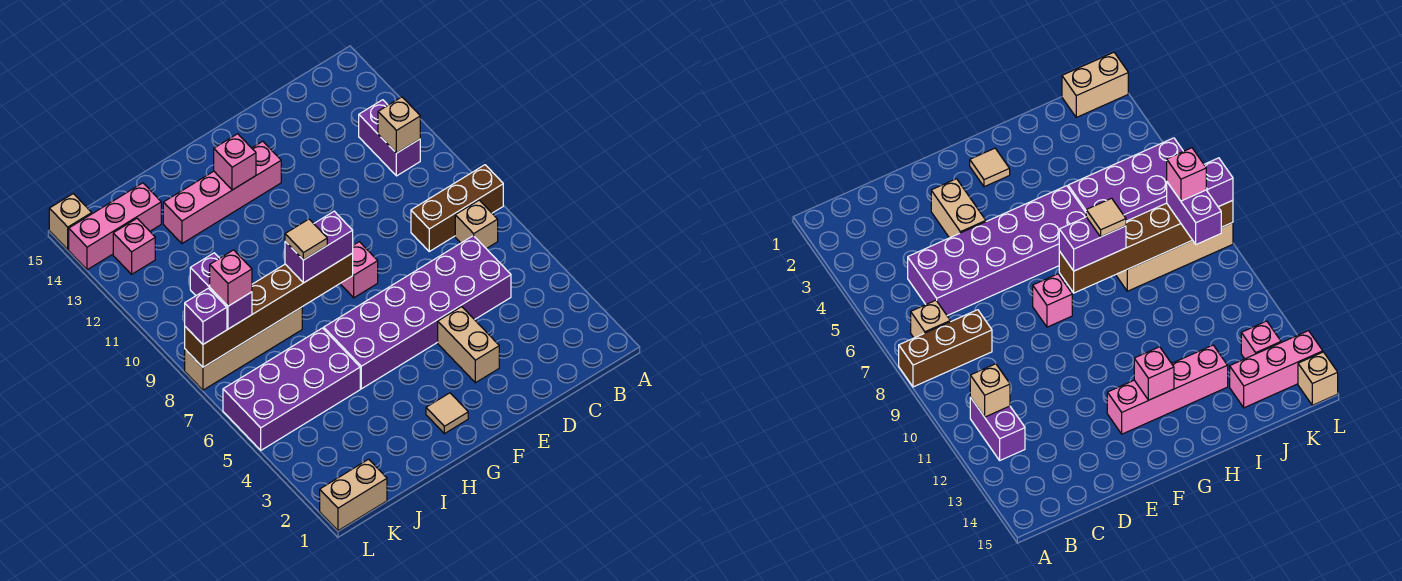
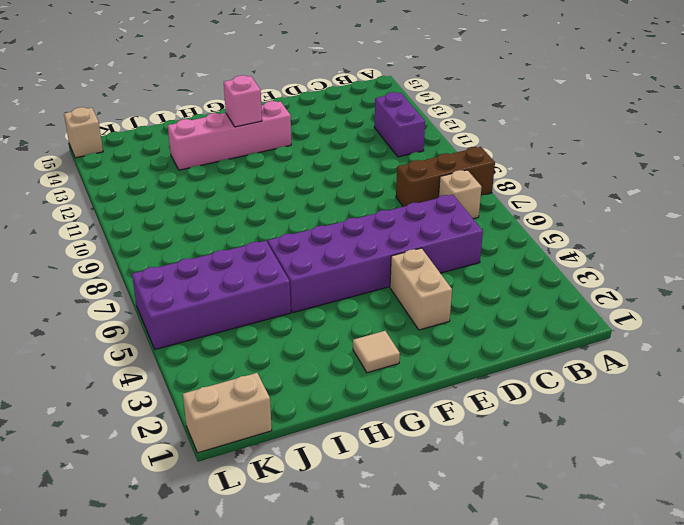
none -> pink 1x1 brick [340,242,378,298]
none -> tan 1x4 brick [185,307,302,390]
none -> pink 1x3 brick [69,183,161,270]

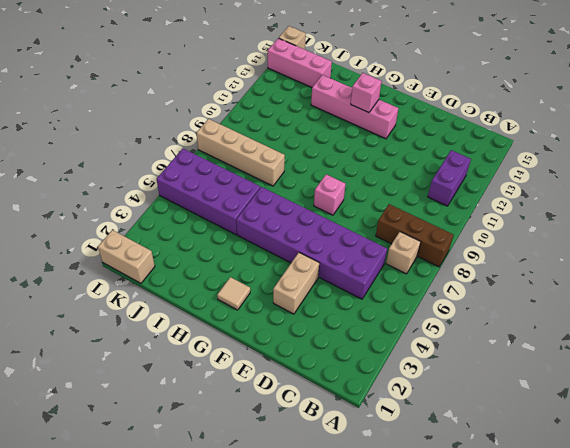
none -> pink 1x1 brick [113,219,155,274]
none -> tan 1x1 brick [378,97,420,153]
none -> brown 1x6 brick [185,253,353,367]

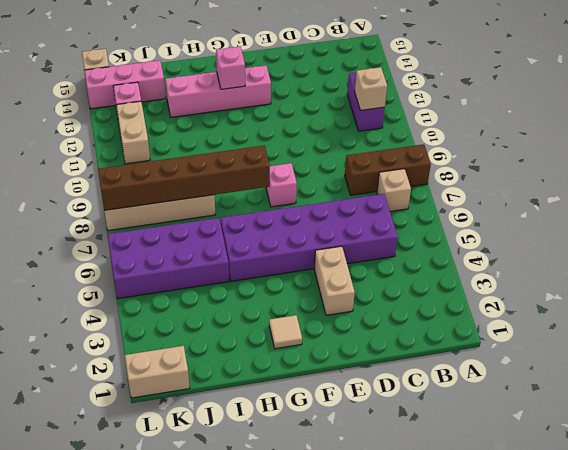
tan 1x2 brick [116,101,150,164] -> none
none -> purple 1x2 brick [285,211,353,283]
none -> purple 1x2 brick [190,253,252,329]
none -> purple 1x1 brick [185,288,227,344]

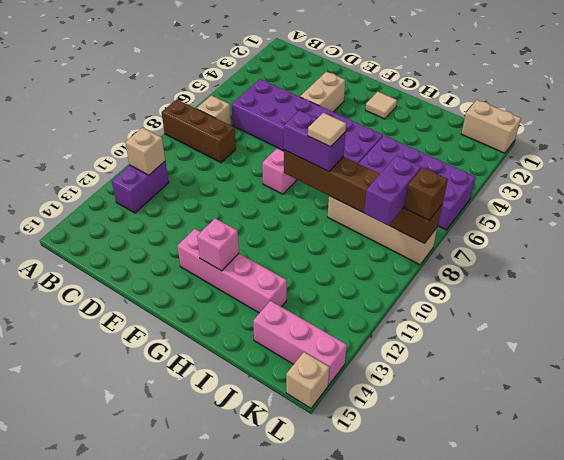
brown 1x1 brick [405,168,448,220] -> purple 1x1 brick [185,288,227,344]
none -> pink 1x1 brick [113,219,155,274]
none -> pink 1x1 brick [210,250,252,306]

